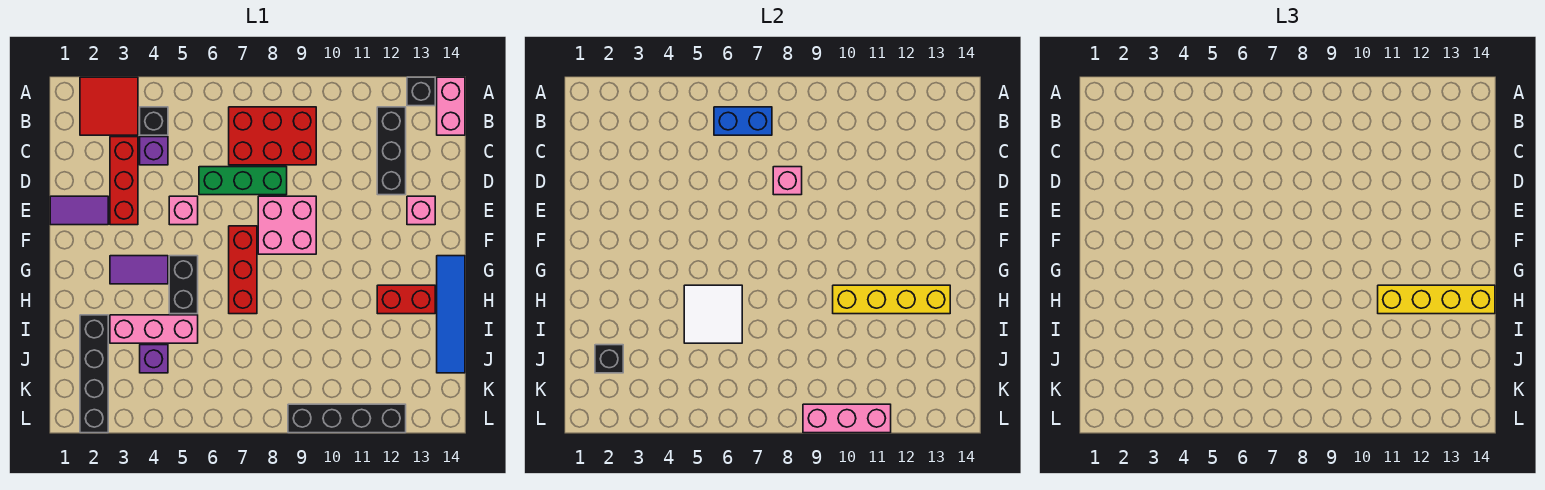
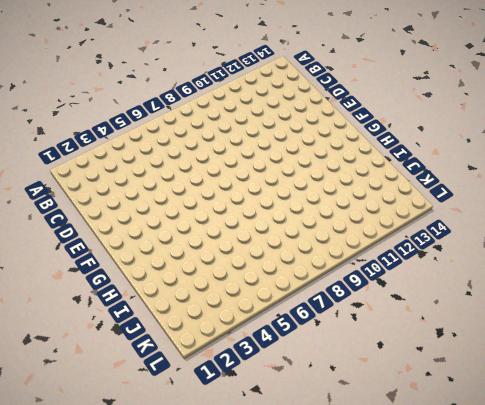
none -> red 2x2 tile [80,77,138,135]
none -> black 1x1 brick [407,77,435,106]
none -> pink 1x2 brick [437,77,465,135]

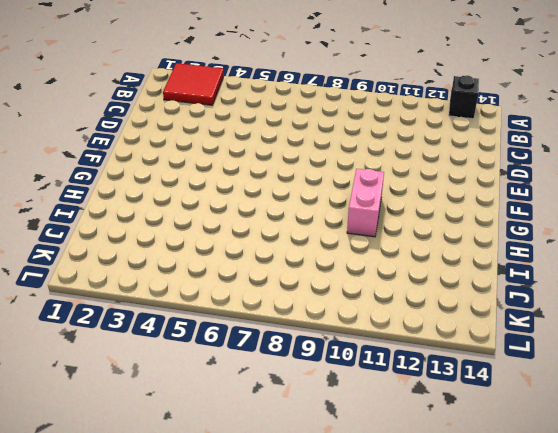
pink 1x2 brick [347,169,384,237] -> pink 1x2 brick moved to [437,77,465,135]
none -> black 1x1 brick [140,107,168,135]
none -> red 2x3 brick [229,107,316,165]
none -> black 1x3 brick [377,107,406,195]

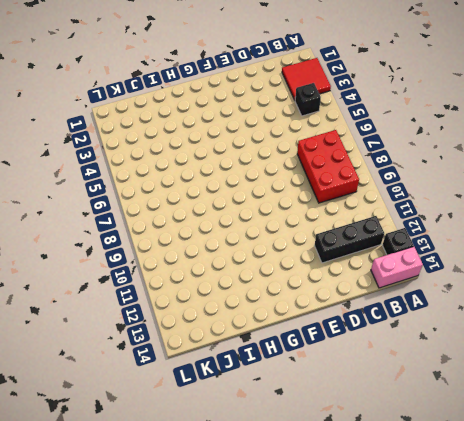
none -> red 1x3 brick [110,137,138,225]
none -> purple 1x1 brick [140,137,168,165]
none -> green 1x3 brick [199,167,287,195]

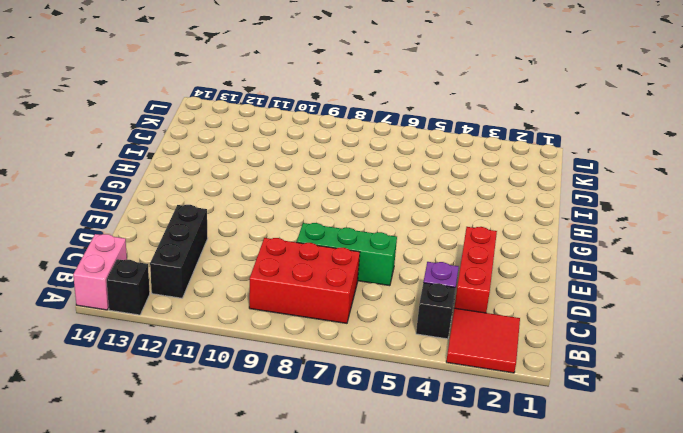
none -> purple 1x2 tile [50,196,108,225]
none -> pink 1x1 brick [169,196,198,225]
none -> pink 2x2 brick [258,196,316,254]

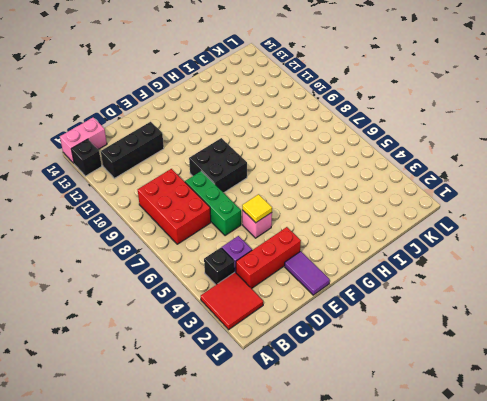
yellow 1x1 tile [242,194,272,223] -> none
black 2x2 brick [189,138,247,193] -> pink 2x2 brick [258,196,316,254]
none -> pink 1x1 brick [407,196,435,225]
none -> red 1x3 brick [229,226,257,314]
none -> purple 1x2 tile [110,256,168,284]

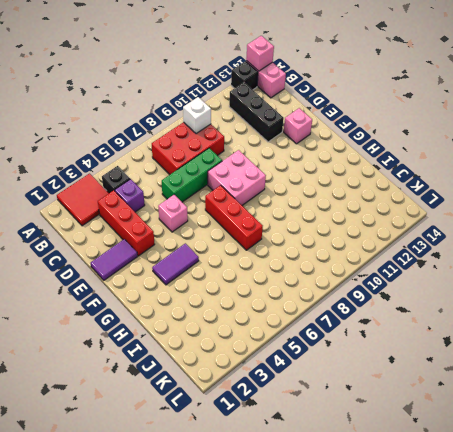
pink 1x1 brick [246,36,274,71] -> pink 1x1 brick moved to [773,167,802,195]
white 1x1 brick [183,97,211,134] -> none
none -> black 1x2 brick [169,256,198,314]
none -> blue 1x4 tile [437,256,465,373]
none -> red 1x2 brick [377,285,435,314]

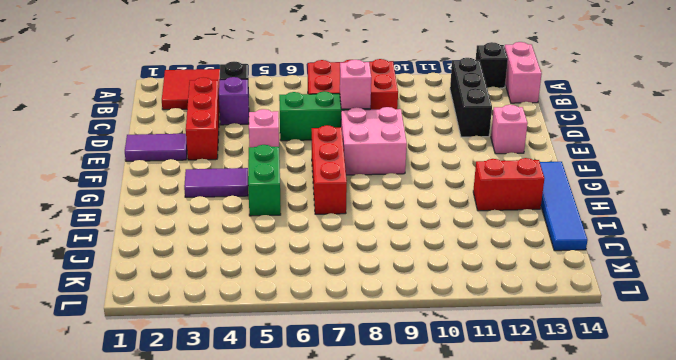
green 1x2 brick [248,145,281,216] -> black 1x2 brick [169,256,198,314]
none -> black 1x4 brick [80,315,108,433]
none -> pink 1x3 brick [110,315,198,343]
none -> purple 1x1 brick [140,345,168,373]

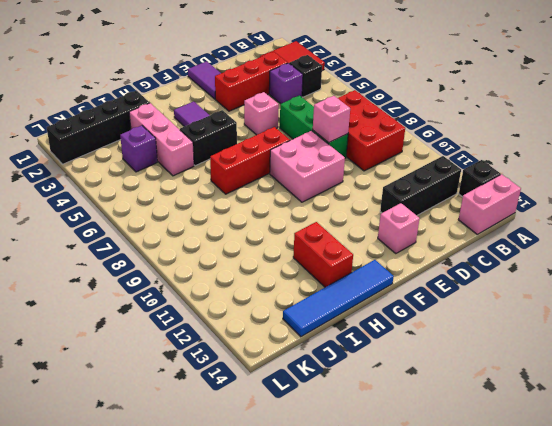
none -> black 1x4 brick [288,404,406,433]
none -> blue 1x2 brick [714,107,772,135]
none -> white 2x2 tile [684,285,742,343]

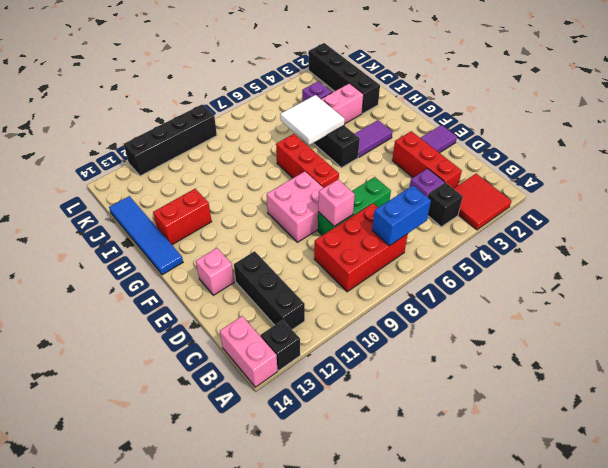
none -> pink 1x1 brick [169,196,198,225]
none -> yellow 1x4 brick [833,285,950,314]
none -> black 1x1 brick [595,345,623,373]

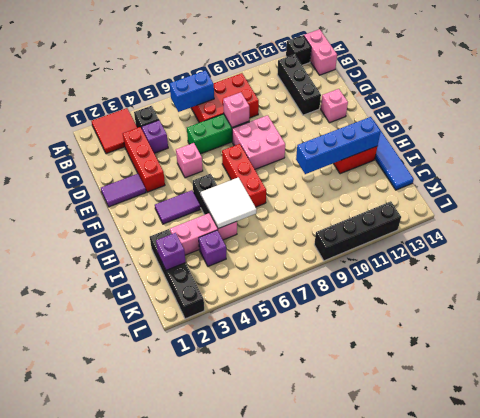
blue 1x4 brick [296,117,381,174] -> yellow 1x4 brick [833,285,950,314]
purple 1x1 brick [156,233,186,270] -> black 1x1 brick [595,345,623,373]
none -> pink 1x3 brick [803,404,891,433]
none -> yellow 1x4 brick [1378,285,1495,314]

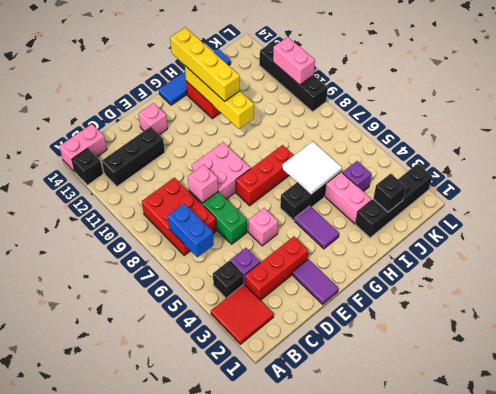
pink 1x2 brick [273,37,315,85] -> pink 1x3 brick [803,404,891,433]

